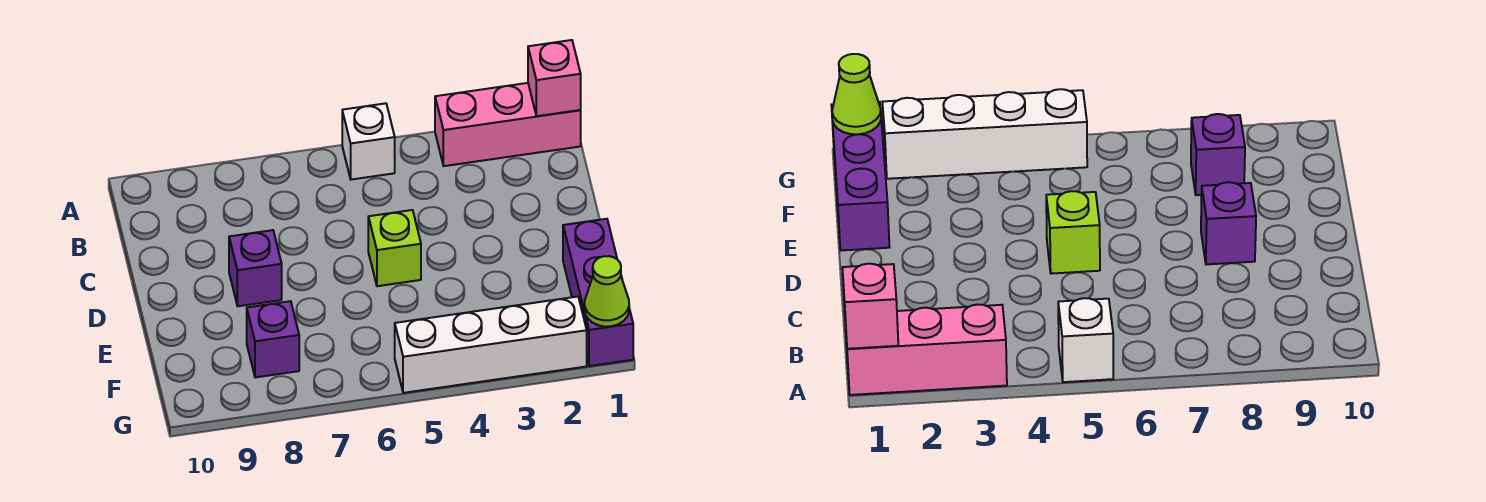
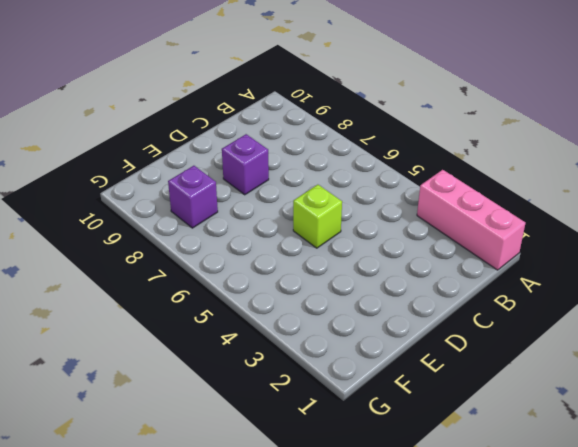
none -> white 1x1 brick [342,103,395,180]
none -> purple 1x3 brick [563,219,633,366]

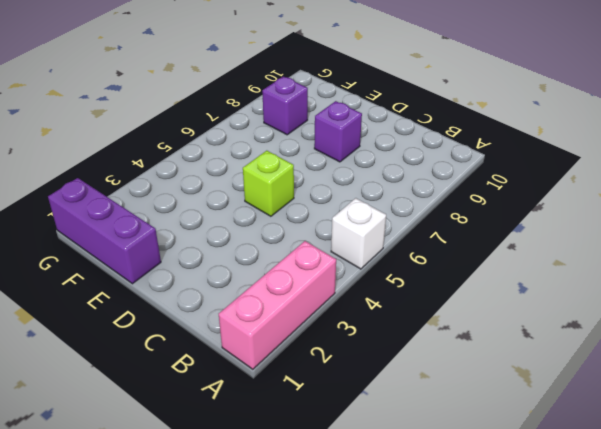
none -> white 1x4 brick [395,297,587,393]
none -> pink 1x1 brick [528,40,581,116]

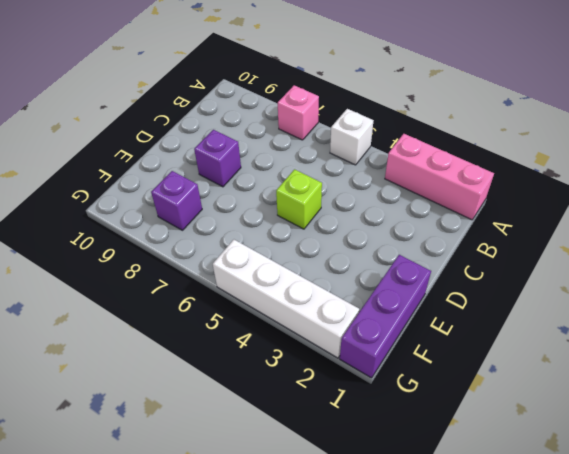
pink 1x1 brick [278,85,319,140] -> pink 1x1 brick moved to [528,40,581,116]
none -> lime 1x1 cone [585,256,629,327]

